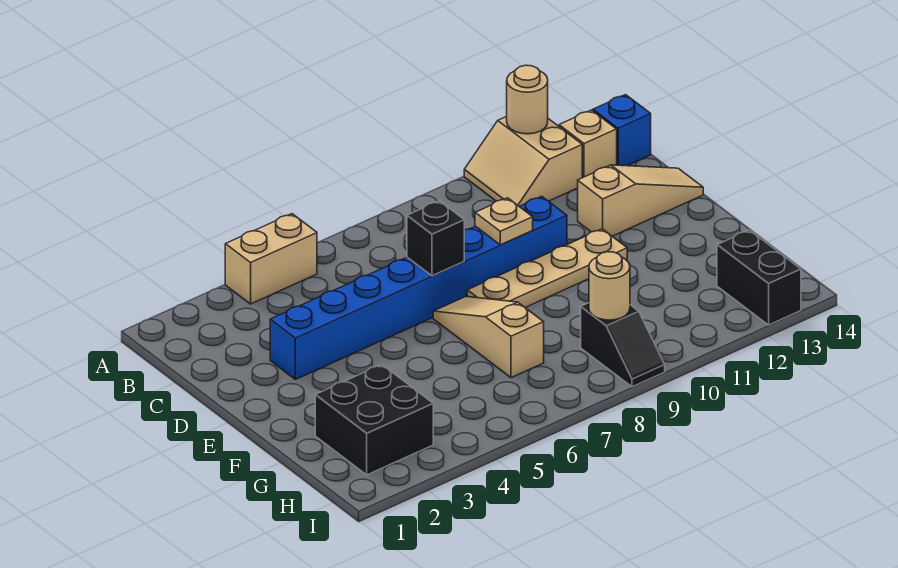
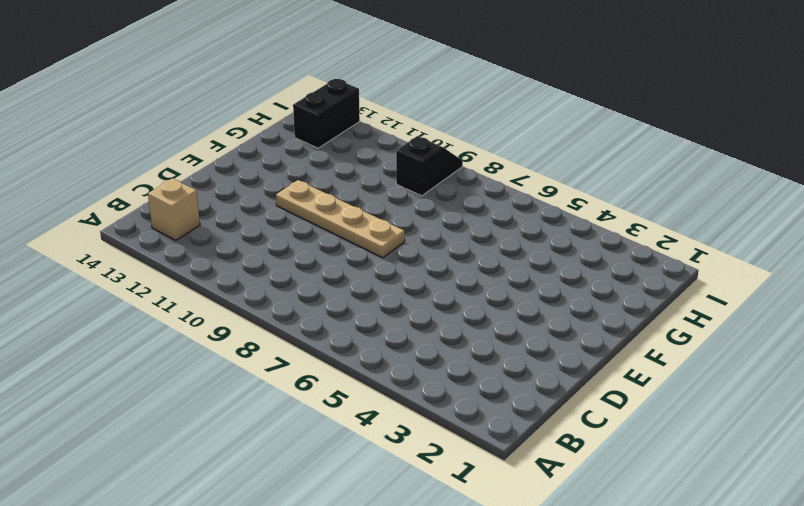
none -> tan 1x2 brick [225,214,317,304]
none -> tan 2x2 slope [464,116,582,206]
none -> blue 1x1 brick [593,95,651,166]

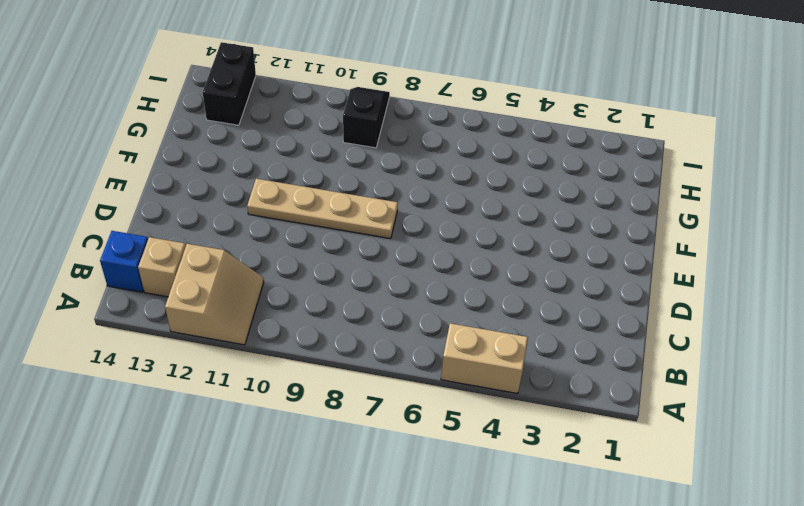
none -> blue 1x8 brick [270,196,567,379]
none -> tan 1x3 slope [578,165,703,236]
none -> tan 1x3 slope [433,297,544,378]

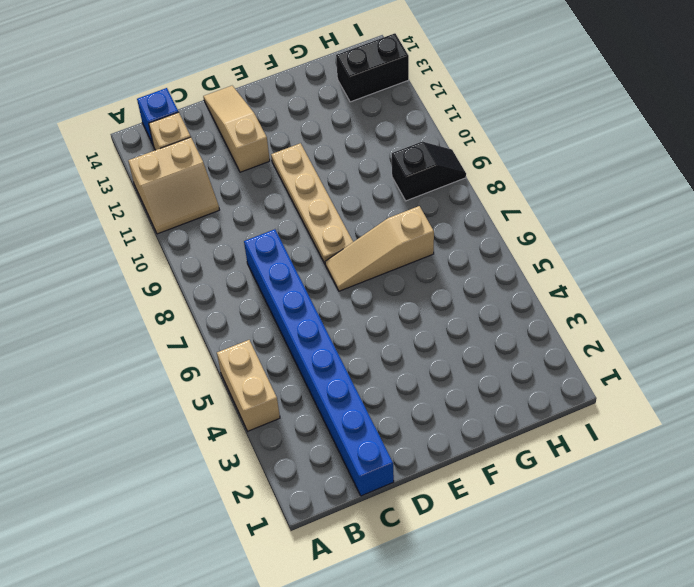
blue 1x8 brick [244,229,394,496] -> blue 1x8 brick moved to [270,196,567,379]
none -> black 2x2 brick [315,365,433,475]
none -> tan 1x1 round brick [507,65,548,134]
none -> black 1x1 brick [407,201,464,276]

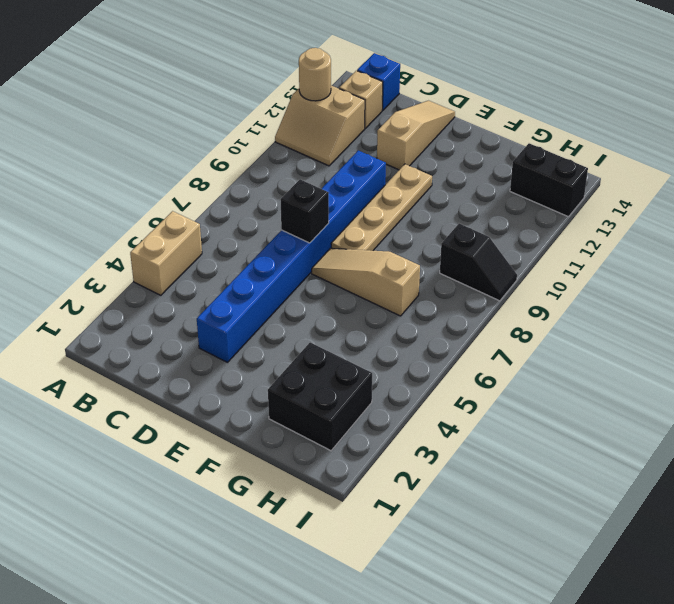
none -> tan 1x1 plate [475,198,533,245]
none -> tan 1x1 round brick [589,252,630,320]

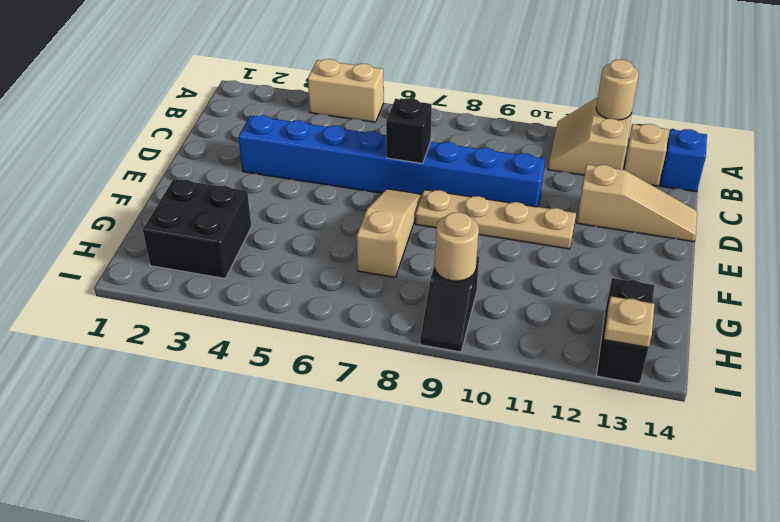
tan 1x1 plate [604,296,655,348] -> tan 1x1 plate moved to [475,198,533,245]

